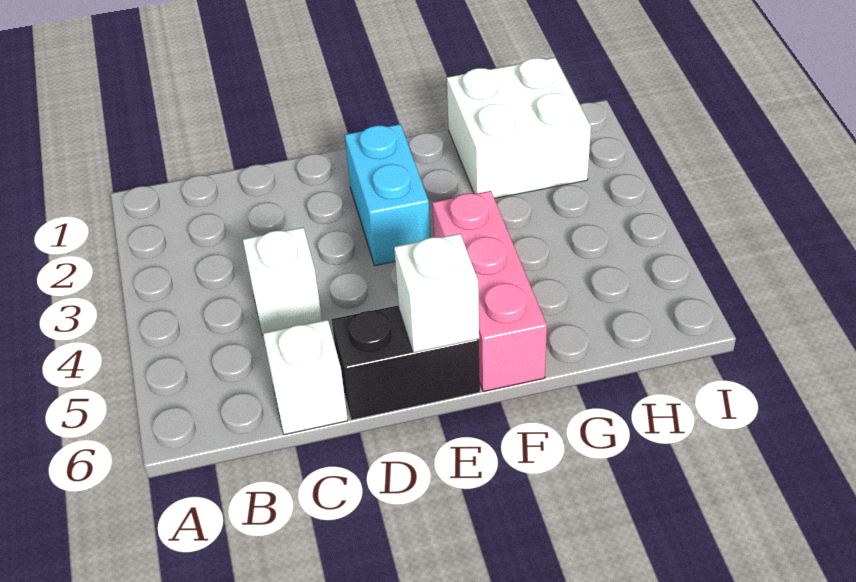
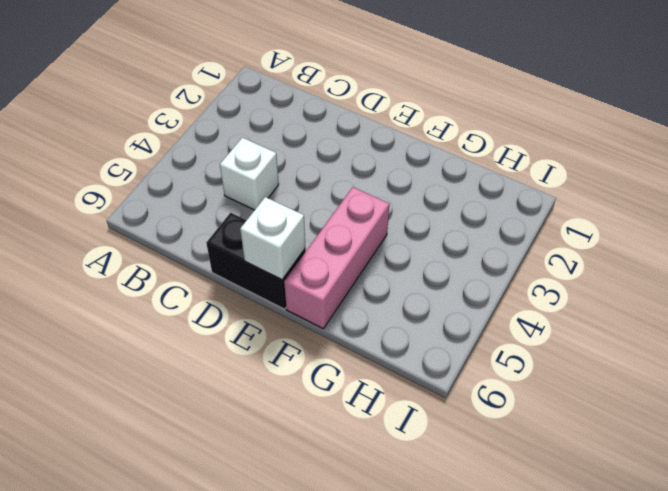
none -> white 1x1 brick [263,320,348,435]
none -> cyan 1x2 brick [345,124,431,266]

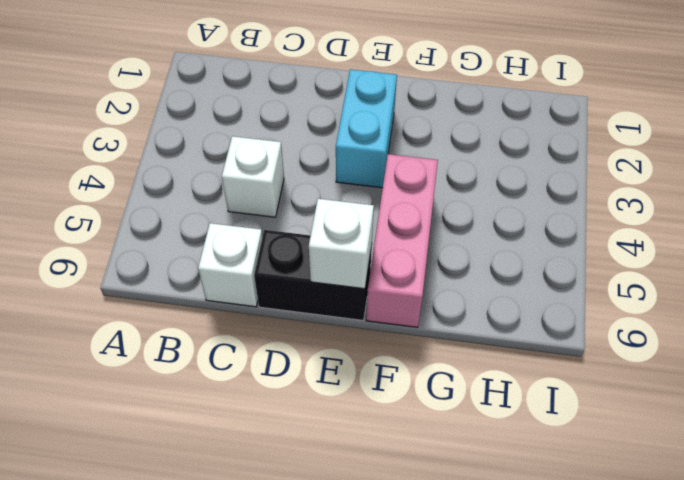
none -> white 2x2 brick [447,58,591,199]

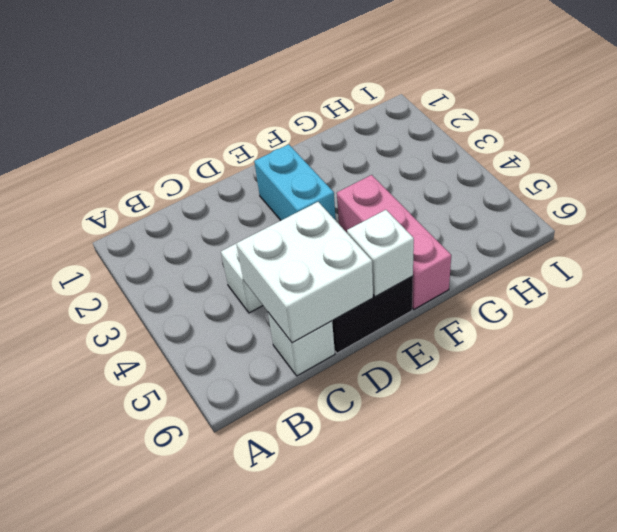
white 2x2 brick [236,202,373,343] -> white 2x2 brick moved to [447,58,591,199]

